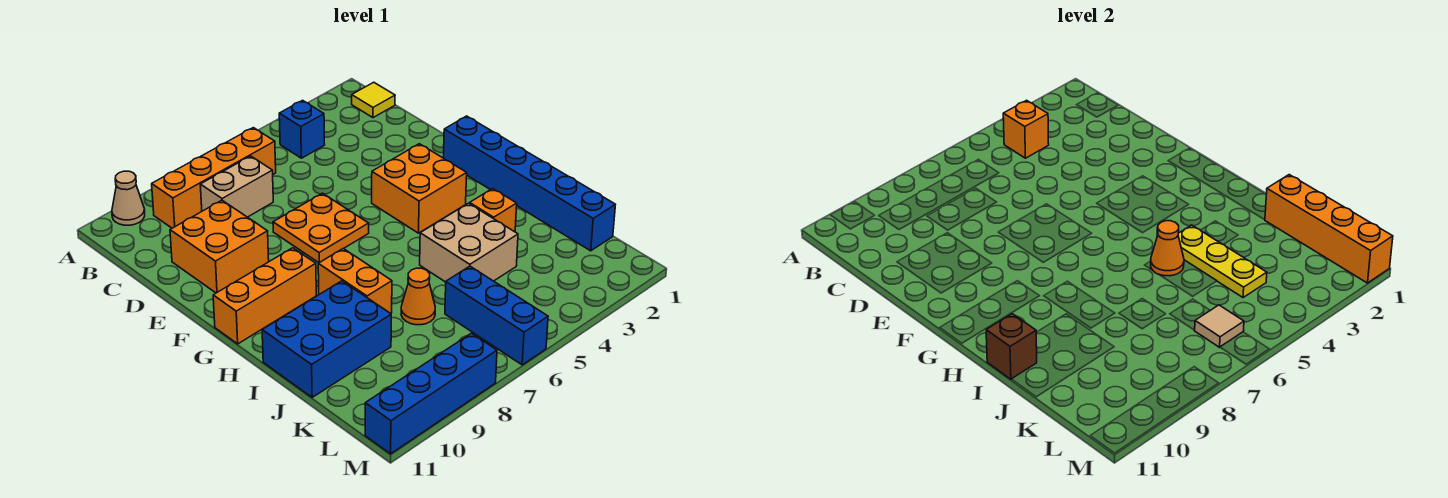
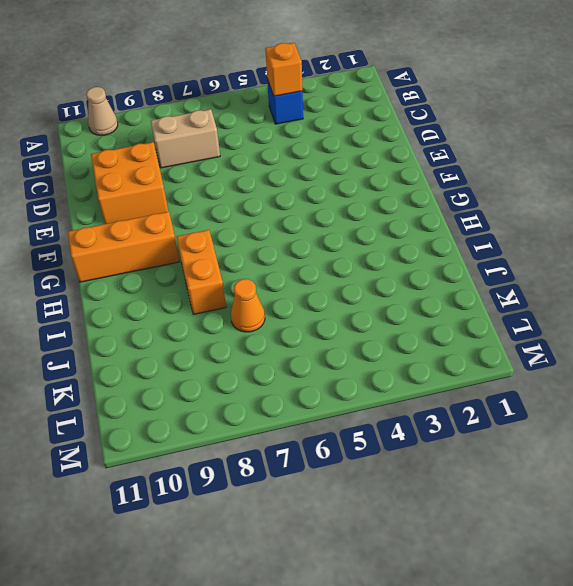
none -> yellow 1x1 tile [352,82,395,118]
none -> orange 1x4 brick [152,128,276,228]
none -> orange 2x2 plate [273,193,369,263]

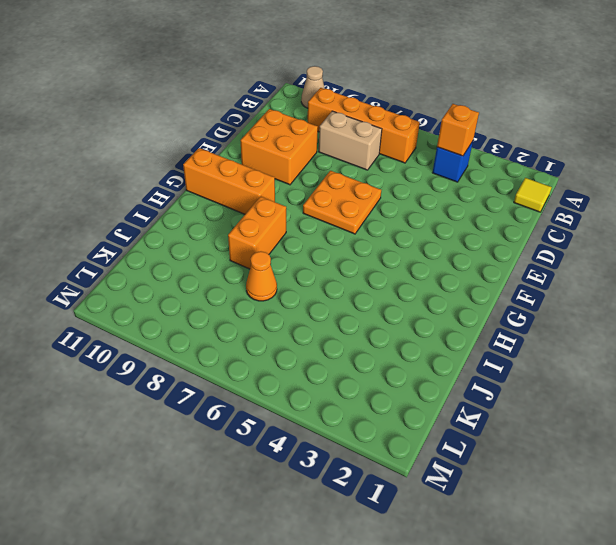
none -> blue 1x6 brick [443,116,615,251]
none -> orange 2x2 brick [372,144,467,233]
none -> orange 1x1 brick [470,189,517,232]

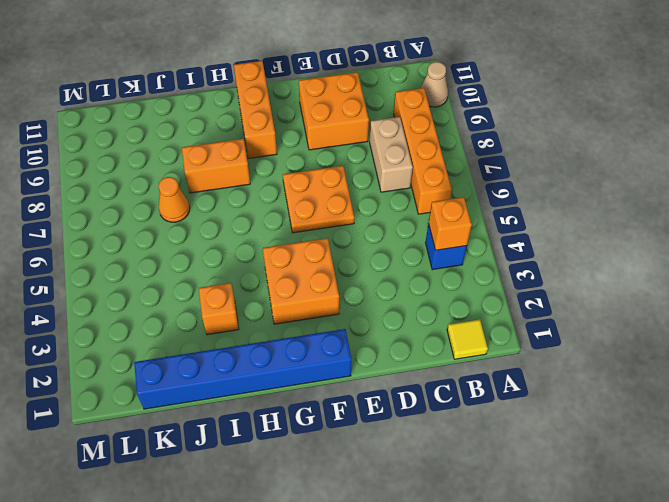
none -> tan 2x2 brick [420,203,518,282]
none -> blue 2x3 brick [262,281,391,397]
none -> blue 1x3 brick [445,266,548,365]

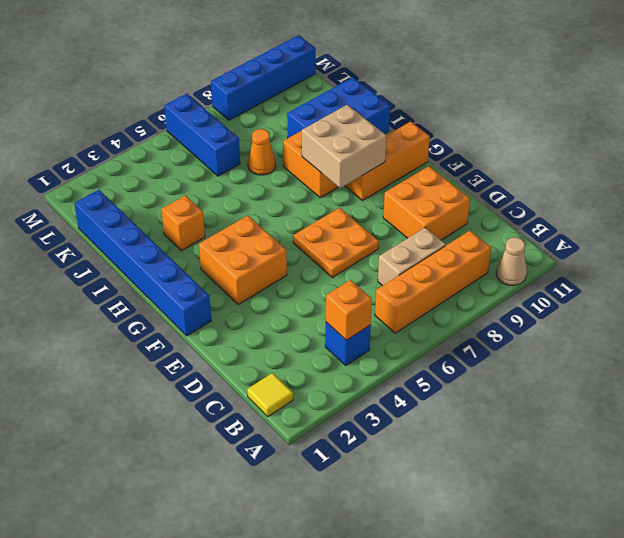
tan 2x2 brick [302,105,386,188] -> tan 2x2 brick moved to [420,203,518,282]
none -> yellow 1x3 plate [1178,225,1267,298]
none -> orange 1x1 cone [1151,221,1184,276]
none -> brown 1x1 brick [986,314,1037,379]

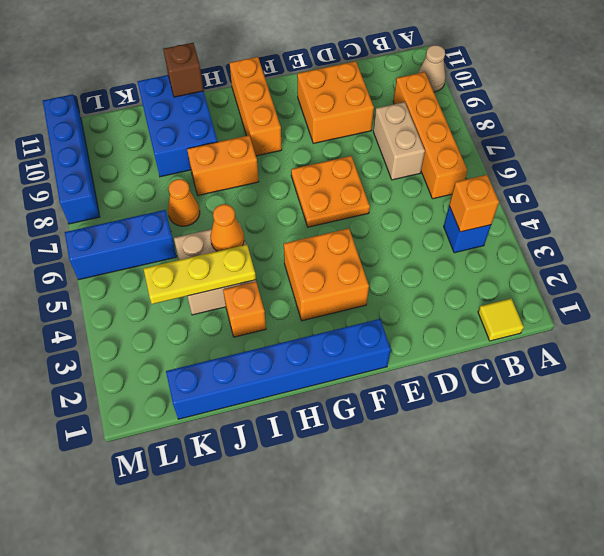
none -> orange 1x4 brick [1265,175,1393,283]
none -> tan 1x1 tile [1195,305,1244,347]

